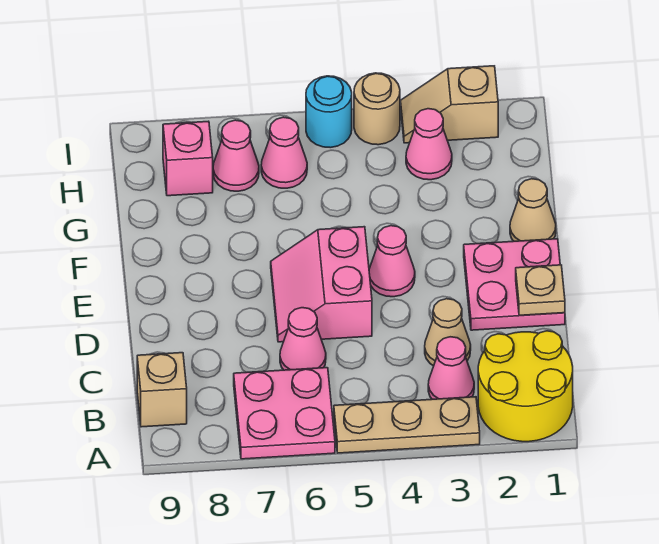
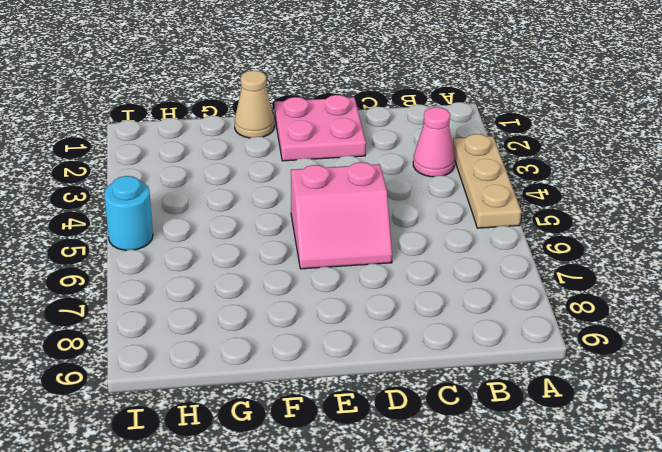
none -> yellow 2x2 round brick [478,331,573,442]
none -> pink 2x2 plate [234,368,335,459]
none -> tan 1x1 brick [137,353,187,427]

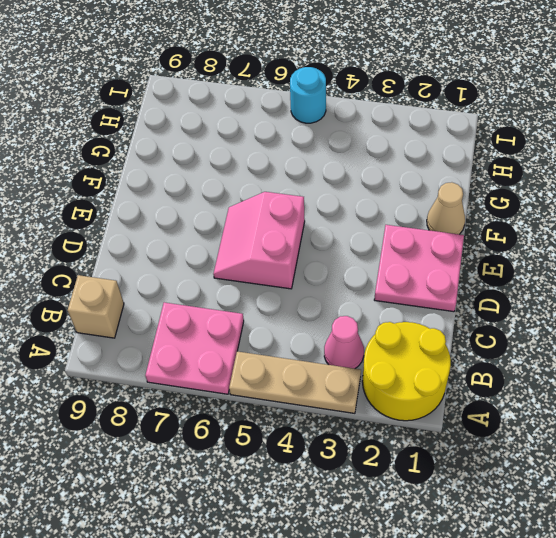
none -> tan 1x1 cone [425,299,471,366]
none -> pink 1x1 cone [280,308,326,370]
none -> pink 1x1 cone [369,226,415,297]

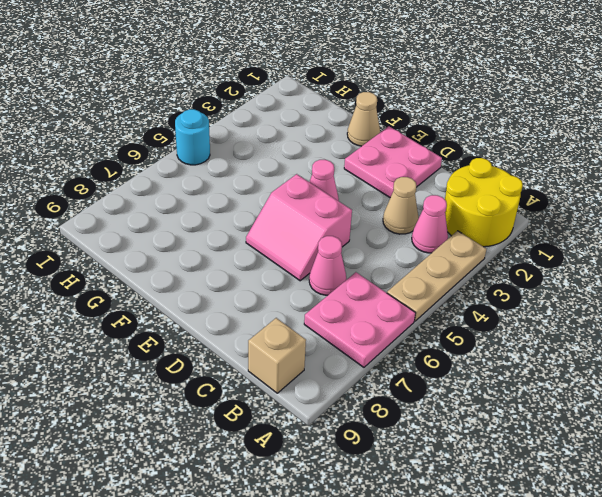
none -> pink 1x1 cone [406,109,452,180]
none -> pink 1x1 cone [261,117,307,188]
none -> pink 1x1 cone [213,120,259,191]

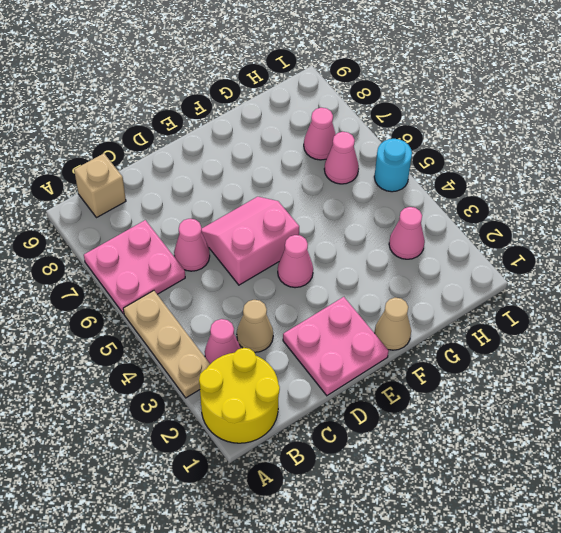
none -> pink 1x1 brick [163,121,213,196]
none -> tan 1x2 slope [401,66,498,143]
none -> tan 1x1 round brick [354,73,400,145]

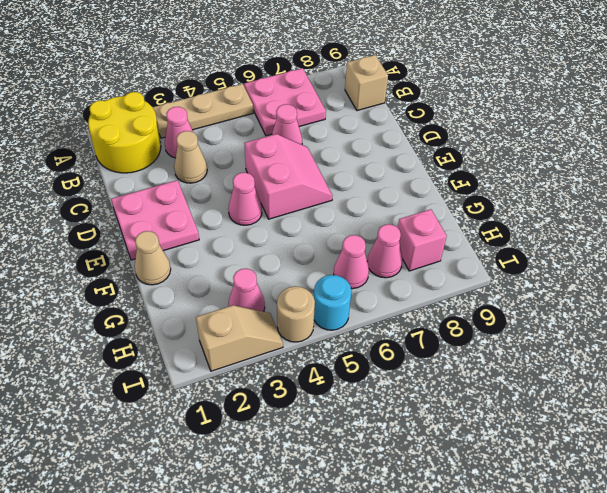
none -> tan 1x1 plate [516,265,565,315]

